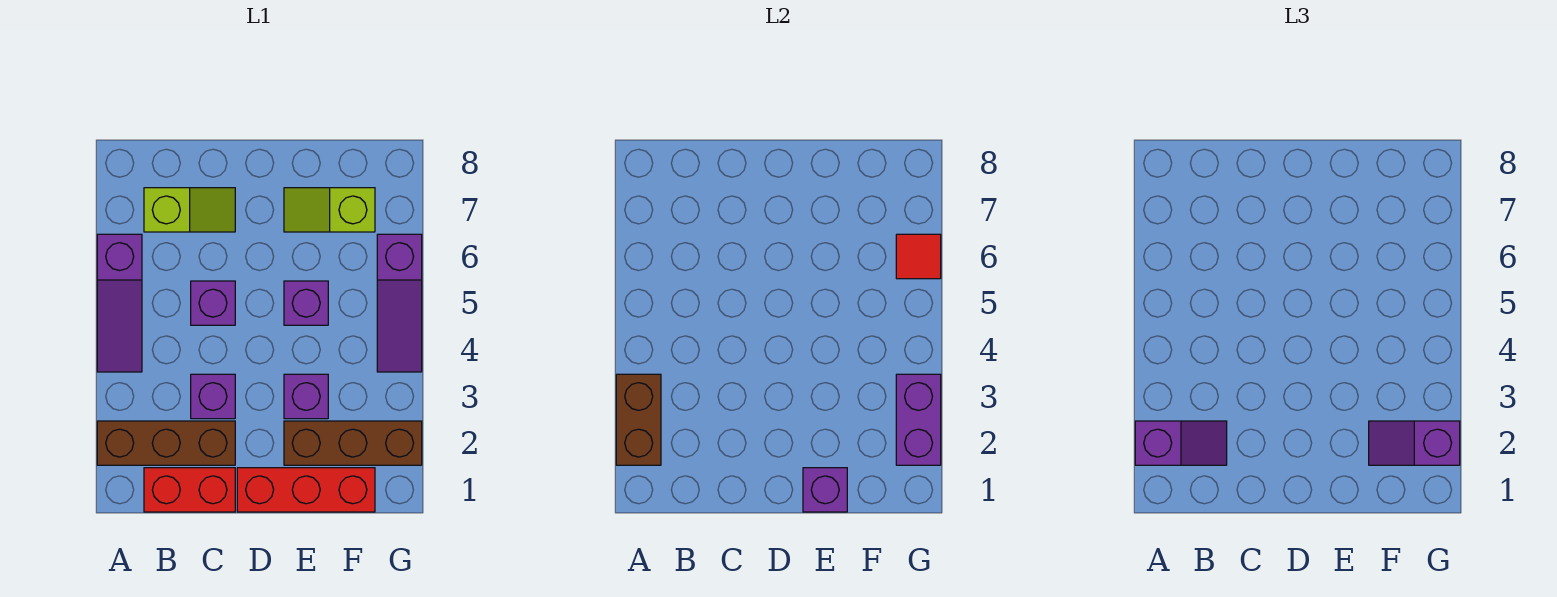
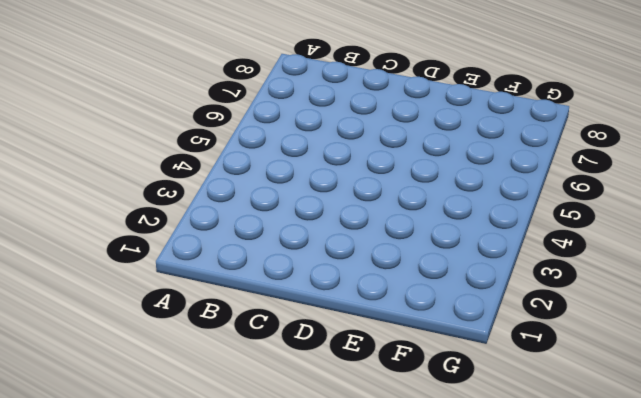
none -> brown 1x3 brick [97,421,235,465]
none -> purple 1x3 slope [97,234,142,372]
none -> red 1x2 brick [144,468,235,512]

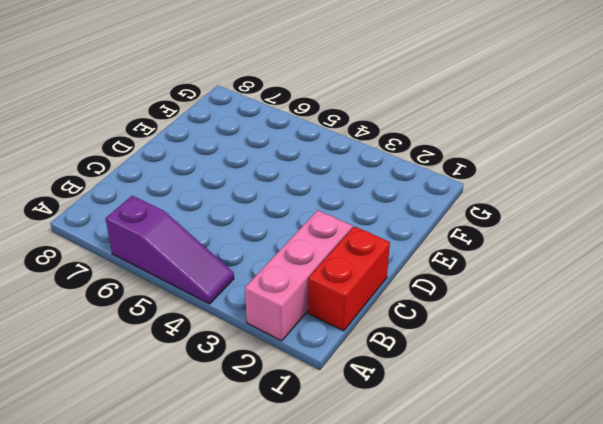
pink 1x3 brick [245,210,352,341] -> brown 1x3 brick [97,421,235,465]
none -> lime 1x2 slope [144,188,235,232]
none -> purple 1x1 brick [191,374,235,419]
none -> purple 1x1 brick [191,281,235,325]

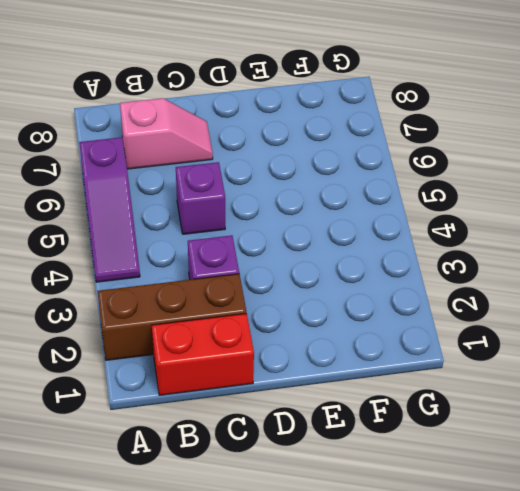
pink 1x2 slope [120,98,213,169] -> lime 1x2 slope [144,188,235,232]
none -> red 1x3 brick [237,468,375,512]
none -> brown 1x3 brick [284,421,422,465]
none -> purple 1x1 brick [284,374,328,419]

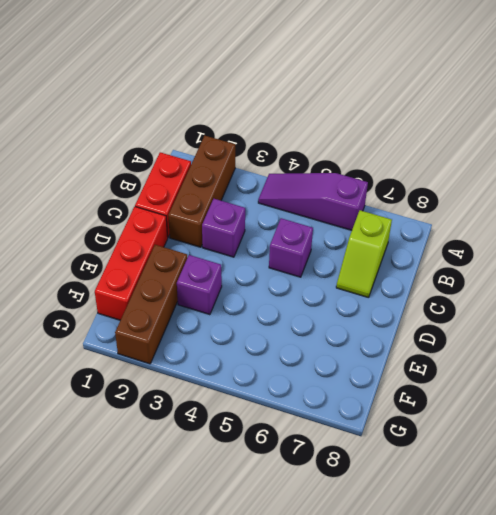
none -> purple 1x1 brick [284,281,328,325]
none -> lime 1x2 slope [284,188,375,232]
none -> purple 1x3 slope [377,234,422,372]

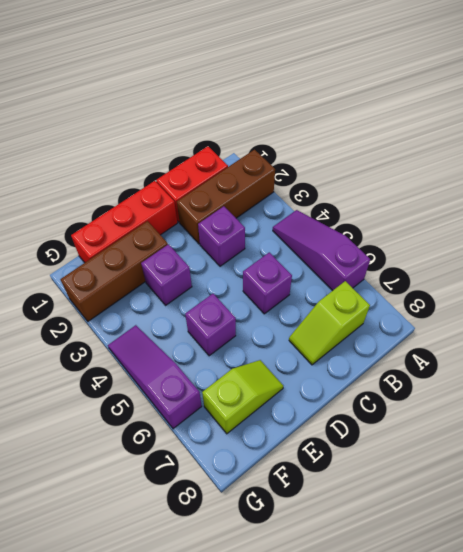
none -> brown 1x2 brick [616,374,661,465]
none -> purple 1x1 brick [803,468,847,512]
none -> purple 1x2 brick [896,374,941,465]

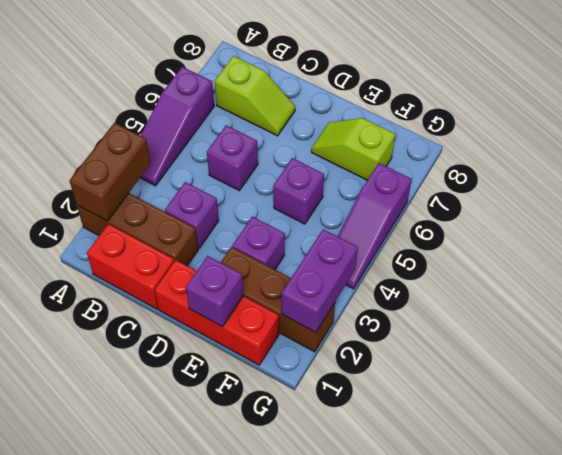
none -> red 1x1 tile [896,234,941,279]
none -> purple 1x2 slope [1135,421,1227,465]
none -> purple 1x2 slope [1369,421,1460,465]

